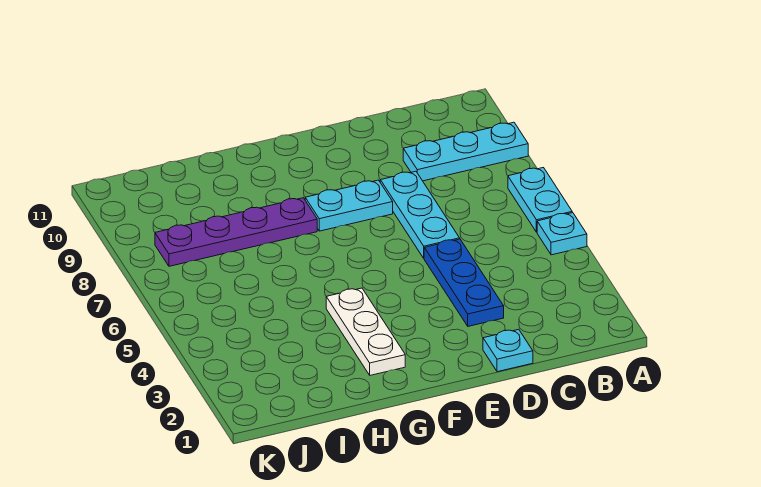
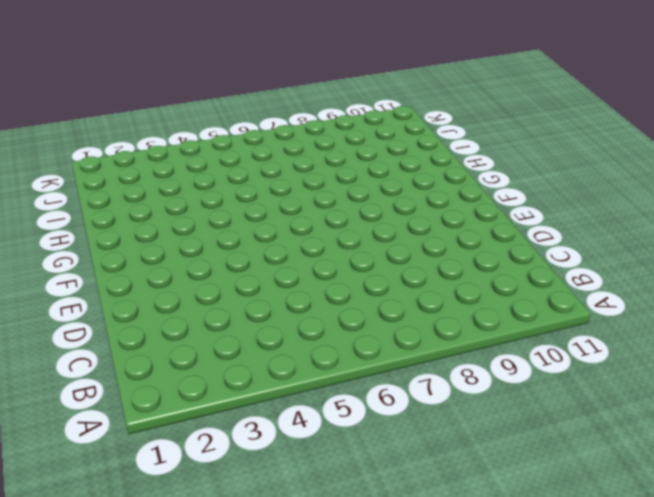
none -> cyan 1x1 plate [537,213,587,255]
none -> cyan 1x2 plate [508,168,572,232]

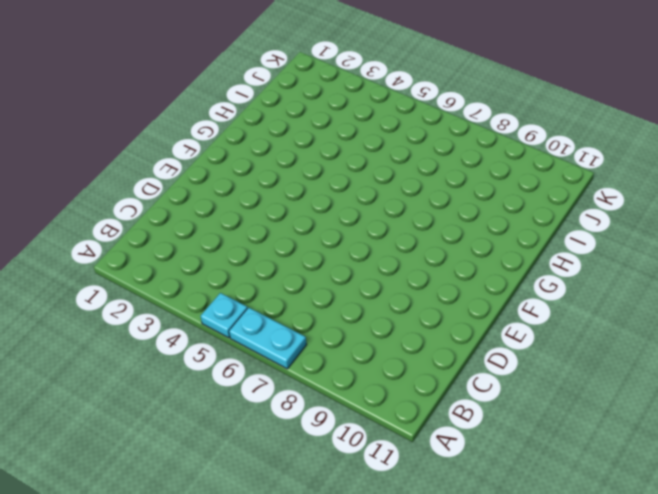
none -> cyan 1x3 plate [403,122,528,181]
none -> cyan 1x1 plate [483,329,533,372]

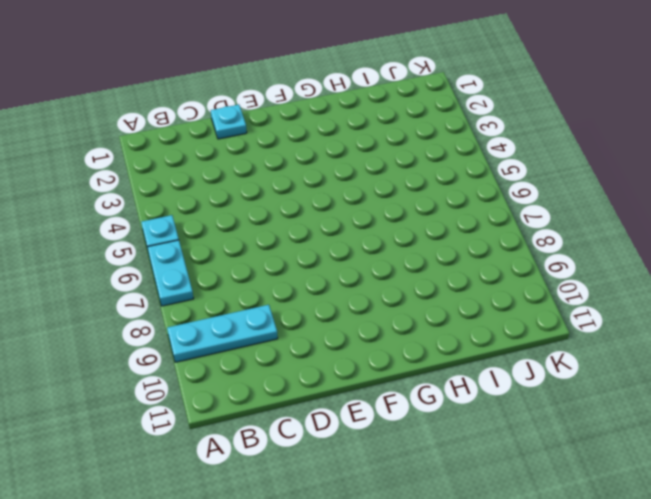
none -> blue 1x3 plate [424,239,504,326]
none -> cyan 1x3 plate [380,171,460,258]

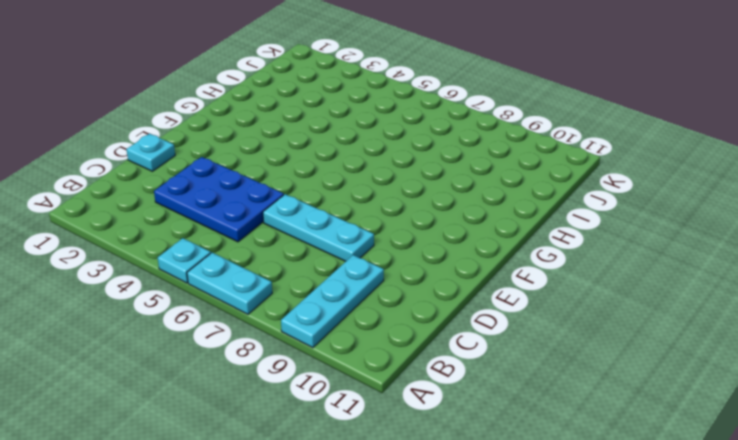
blue 2x3 plate [154,157,284,242] -> blue 1x3 plate [424,239,504,326]
none -> cyan 1x2 plate [305,180,393,231]
none -> white 1x3 plate [326,288,405,375]

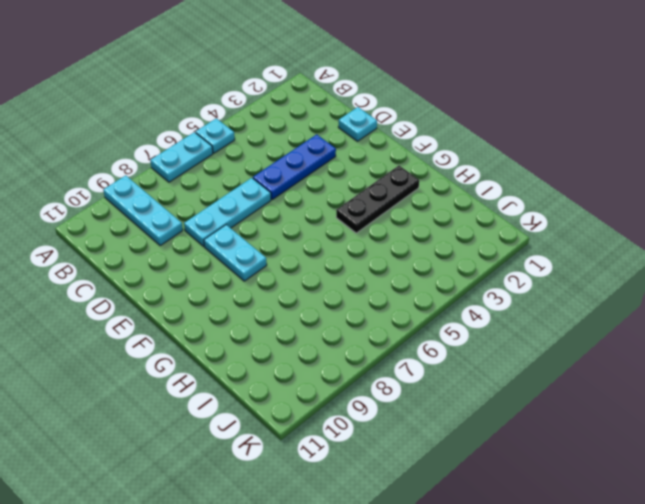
black 1x3 plate [336,166,419,233] -> white 1x3 plate [326,288,405,375]
none -> purple 1x4 plate [155,198,317,266]

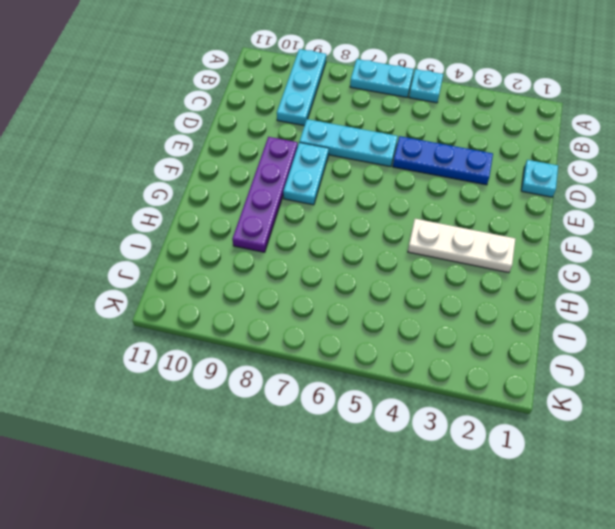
purple 1x4 plate [232,137,298,252] -> purple 1x4 plate moved to [155,198,317,266]

